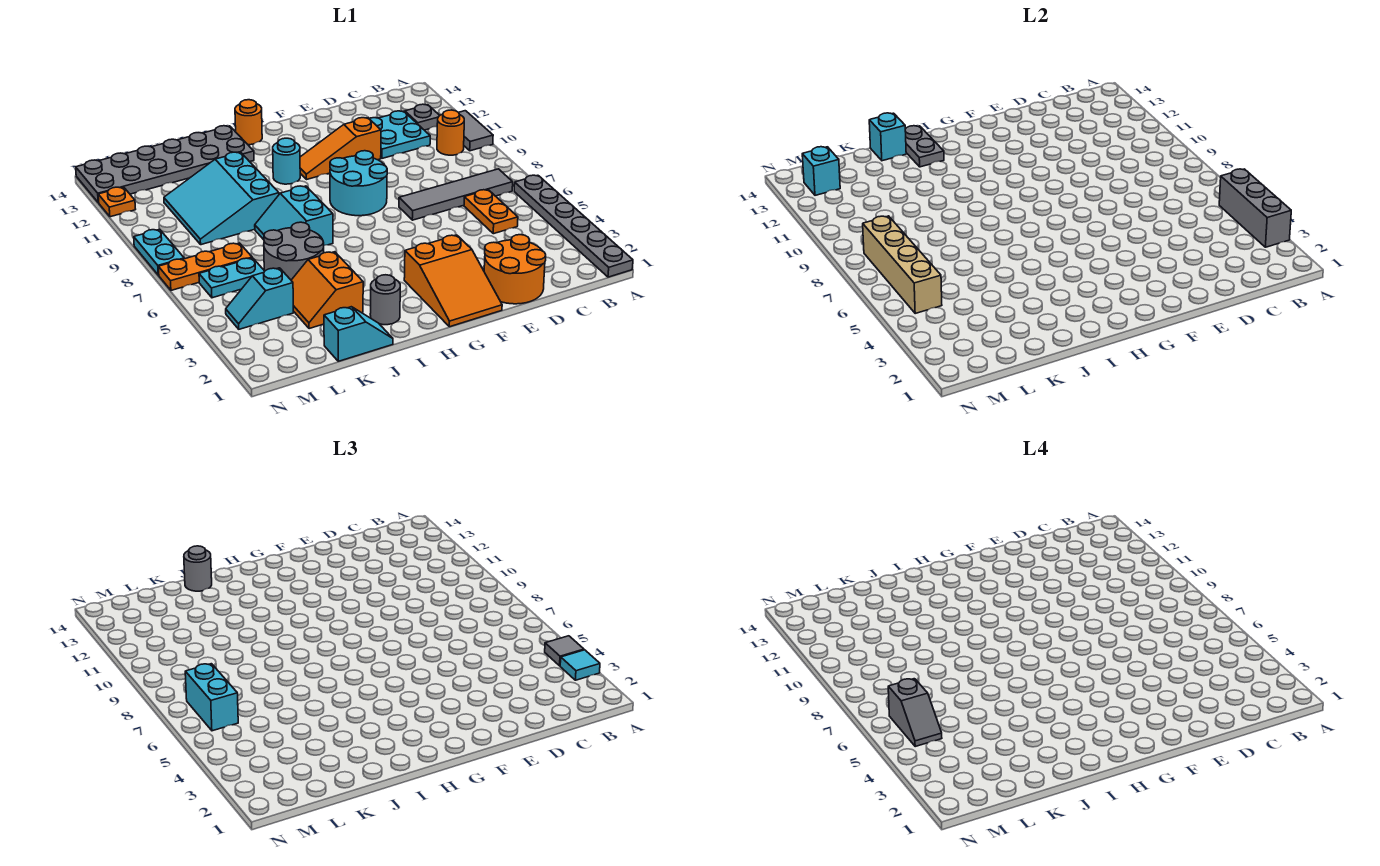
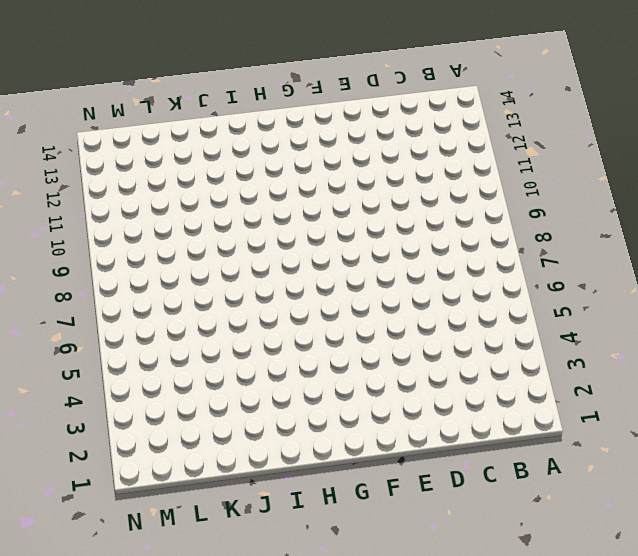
none -> grey 1x6 plate [514,175,633,277]
none -> grey 1x2 tile [459,111,493,151]
none -> grey 1x4 tile [399,169,513,220]
none -> orange 1x1 round brick [437,110,464,155]

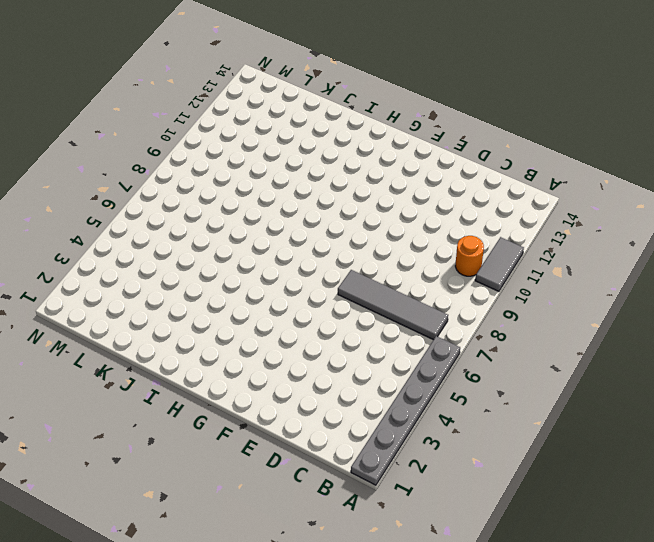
none -> grey 1x1 plate [405,104,440,130]
none -> orange 1x2 plate [464,190,518,234]
none -> cyan 2x2 plate [369,111,430,158]
none -> orange 2x2 round brick [484,235,546,304]

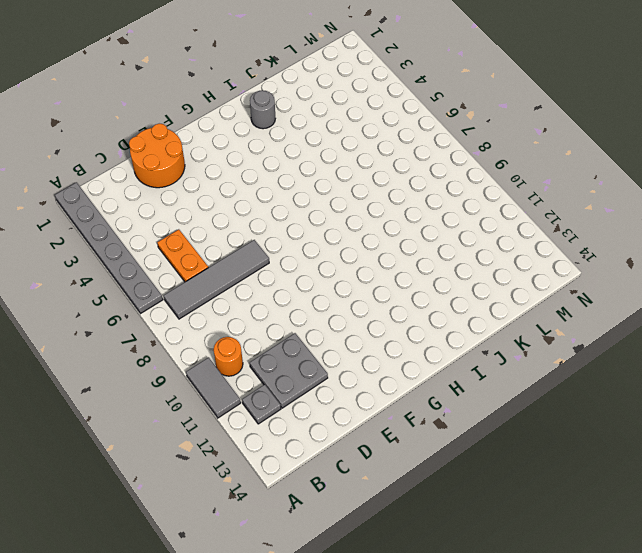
grey 2x2 plate [250,333,328,408] -> cyan 2x2 plate [369,111,430,158]
none -> orange 1x3 slope [300,118,381,180]
none -> orange 2x3 slope [404,235,502,327]
none -> cyan 2x2 round brick [330,151,387,216]
none -> cyan 1x1 round brick [273,138,300,184]

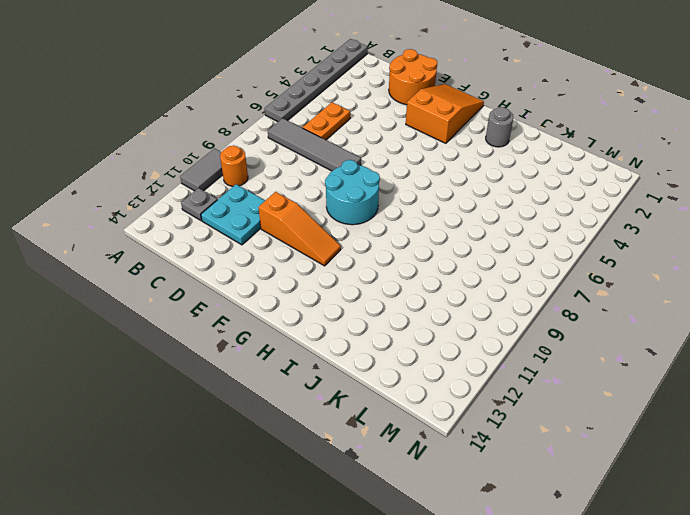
none -> cyan 1x1 round brick [273,138,300,184]
none -> orange 1x1 round brick [235,100,262,145]
none -> cyan 2x2 slope [255,186,333,245]
none -> grey 2x6 plate [76,126,254,203]

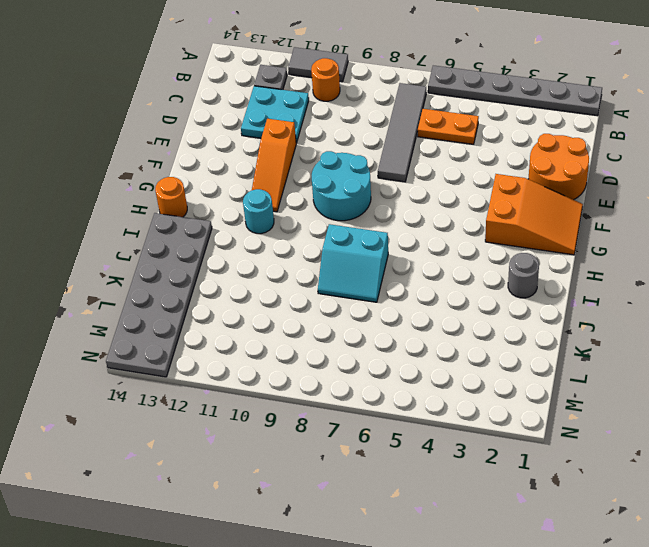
none -> cyan 1x2 slope [324,307,393,361]
none -> orange 2x2 slope [291,252,363,329]
none -> grey 2x2 round brick [264,222,324,280]
none -> cyan 3x3 slope [164,152,279,245]

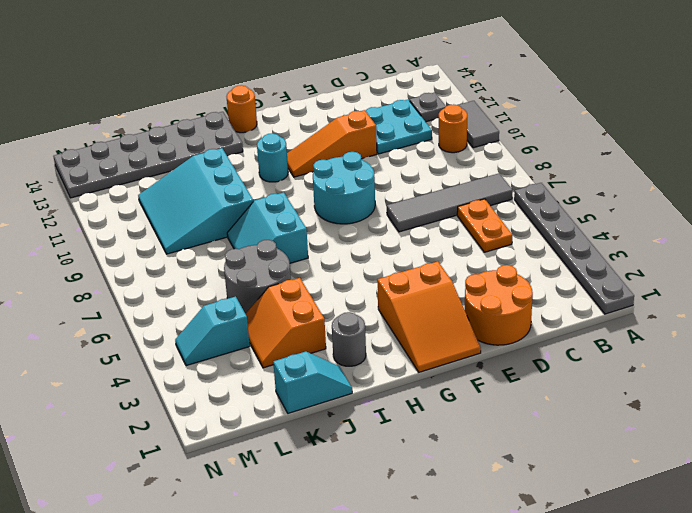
none -> cyan 1x2 plate [199,258,265,298]
none -> orange 1x3 plate [158,243,252,290]
none -> cyan 1x2 plate [134,229,185,275]
none -> orange 1x1 plate [98,187,136,217]

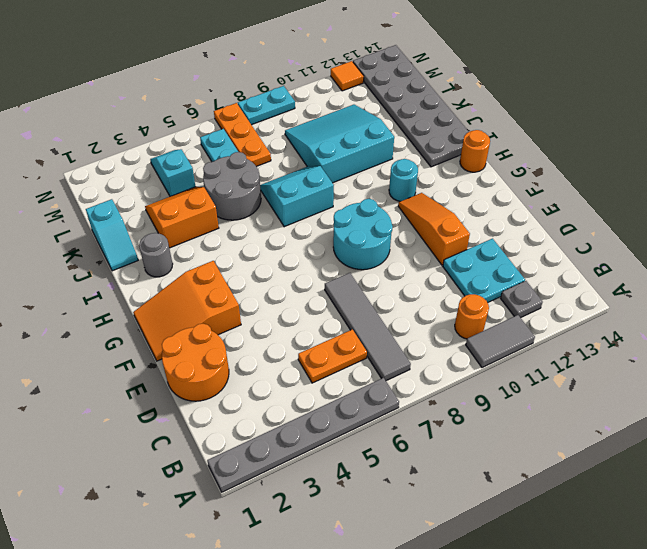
orange 1x1 tile [331,61,364,91] -> orange 1x1 plate [98,187,136,217]
none -> grey 1x3 brick [1219,169,1291,247]
none -> grey 1x2 plate [905,126,944,167]
none -> cyan 1x1 brick [869,113,906,161]
none -> tan 1x4 brick [863,216,942,313]

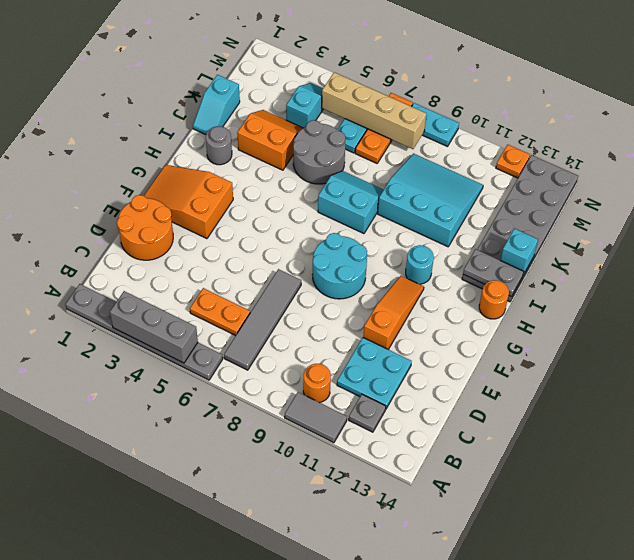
none -> cyan 1x1 brick [802,147,840,195]
none -> cyan 1x1 tile [560,650,600,680]
none -> grey 1x1 tile [545,636,584,666]
none -> grey 1x1 round brick [184,546,212,591]

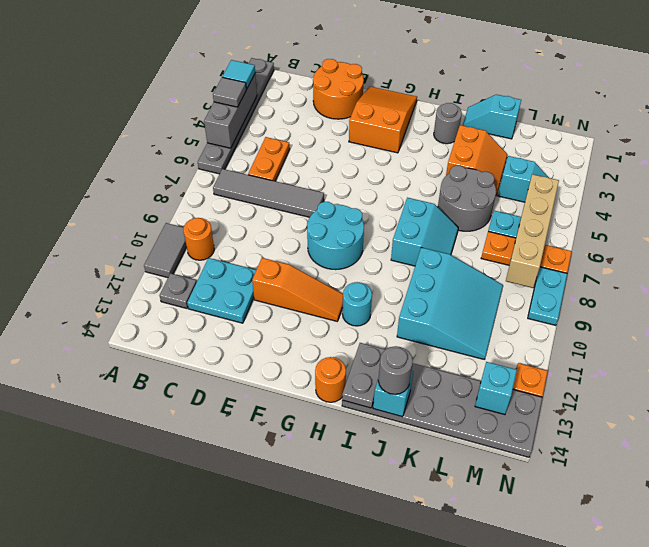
none -> cyan 1x2 brick [185,664,238,731]
none -> grey 1x2 slope [888,679,942,746]

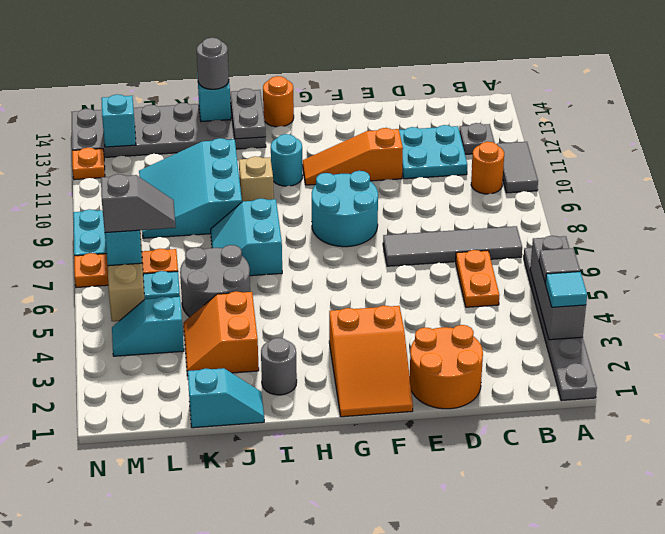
tan 1x1 brick [239,156,274,202] -> none
grey 1x2 slope [101,174,176,233] -> grey 1x2 slope turned to [888,679,942,746]

